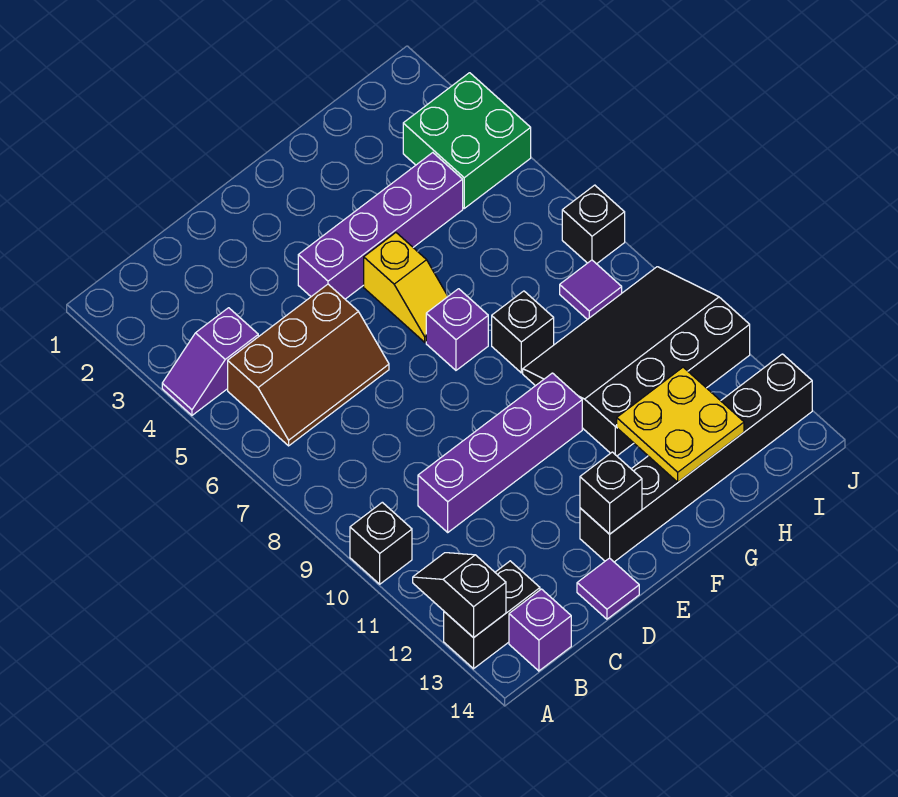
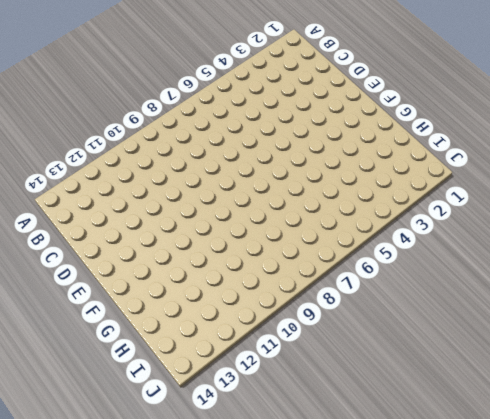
none -> purple 1x2 slope [162,308,258,415]
none -> black 1x1 brick [350,502,412,584]
none -> black 1x2 brick [444,561,540,669]

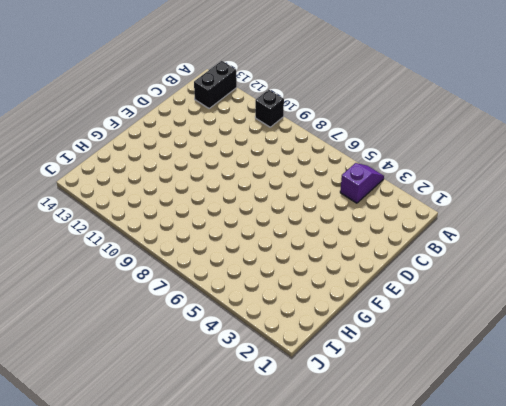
none -> brown 2x3 slope [228,284,389,446]
none -> purple 1x1 brick [509,589,571,671]
none -> purple 1x4 brick [418,373,582,532]

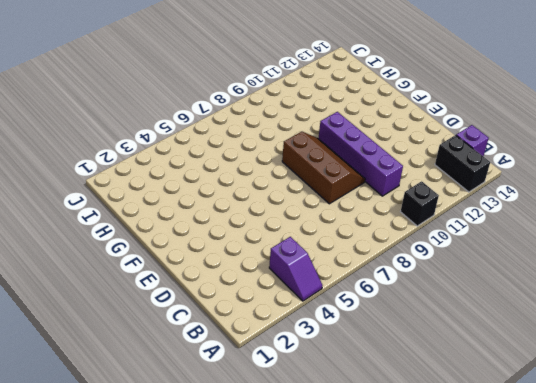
brown 2x3 slope [282,131,365,204] -> brown 2x3 slope moved to [228,284,389,446]
none -> purple 1x1 tile [577,558,639,619]
none -> purple 1x4 brick [298,153,463,299]
none -> black 1x6 brick [580,354,812,562]

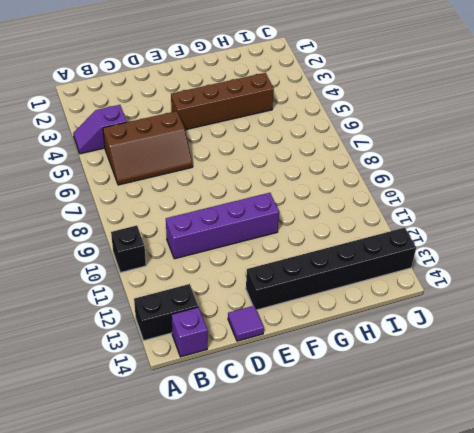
brown 1x4 brick [171,73,274,130] -> purple 1x4 brick [298,153,463,299]
none -> yellow 1x2 slope [364,233,448,342]
none -> purple 1x1 brick [426,289,488,370]
none -> black 1x1 brick [492,291,554,373]

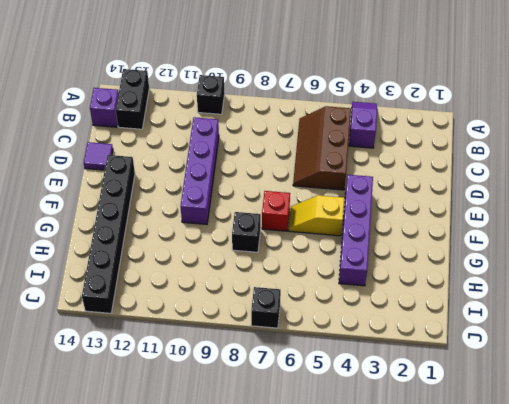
red 1x1 brick [262,191,290,231] -> purple 1x1 brick [426,289,488,370]
none -> black 3x4 slope [523,267,750,456]
none -> green 2x2 brick [403,73,531,208]
none -> purple 1x1 tile [560,260,622,320]

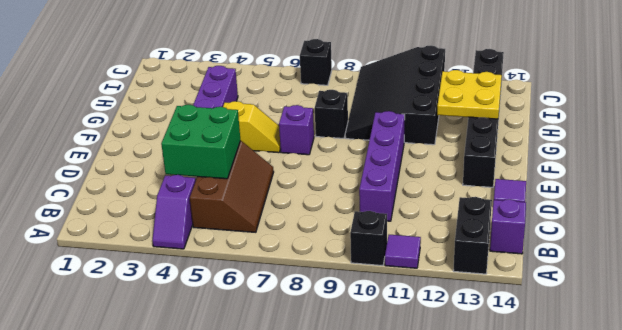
purple 1x1 tile [385,235,421,268] -> purple 1x1 tile moved to [560,260,622,320]
green 2x2 brick [161,105,240,179] -> green 2x2 brick moved to [403,73,531,208]
none -> black 1x2 slope [413,553,506,638]
none -> black 1x1 brick [580,452,642,534]

